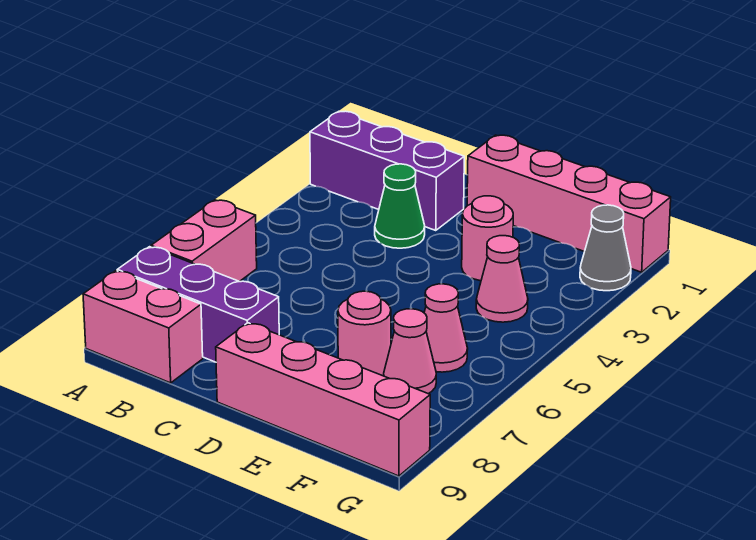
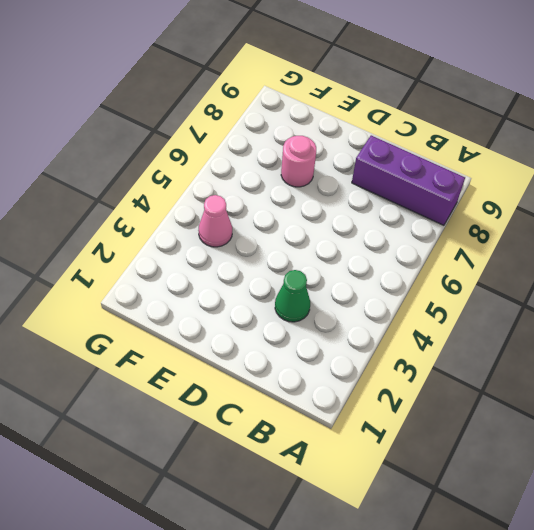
none -> purple 1x3 brick [310,111,464,230]
none -> pink 1x2 brick [151,200,257,282]
none -> pink 1x2 brick [83,271,203,383]

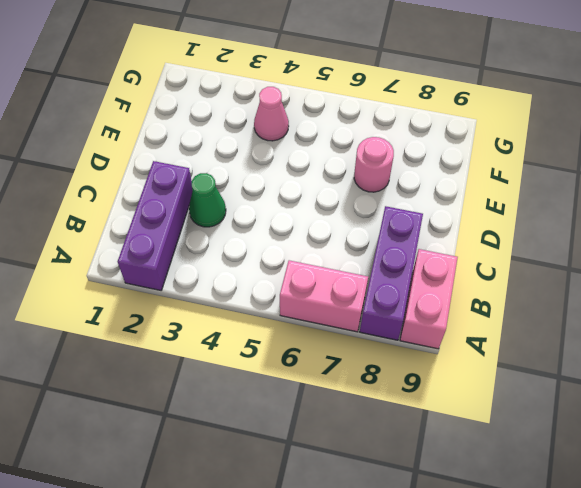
none -> pink 1x4 brick [467,135,671,272]
none -> pink 1x4 brick [216,323,430,476]
none -> pink 1x1 round brick [462,196,513,281]

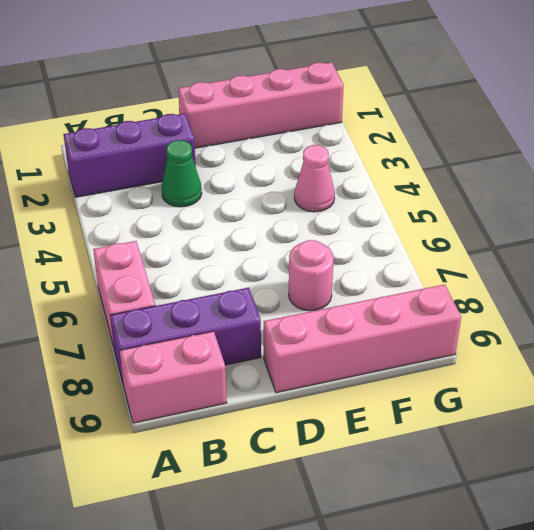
none -> pink 1x1 round brick [462,196,513,281]
none -> pink 1x1 cone [424,284,468,372]
none -> pink 1x1 cone [384,309,436,394]

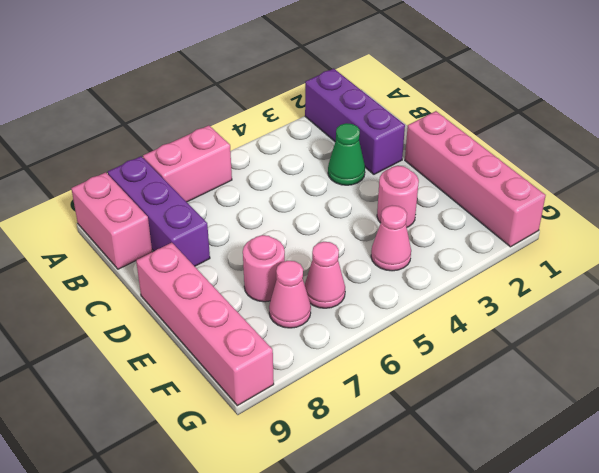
none -> grey 1x1 cone [580,205,631,291]

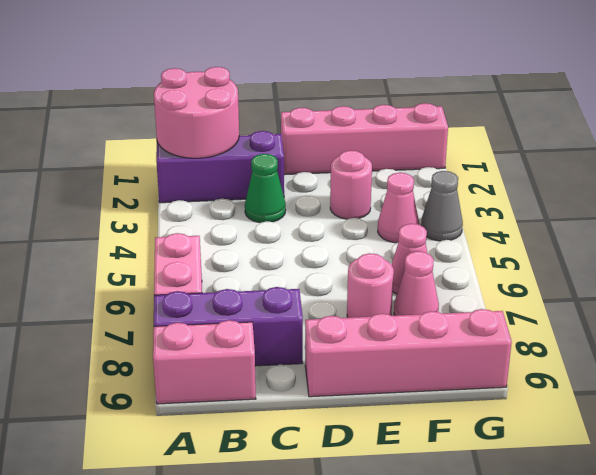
pink 2x2 round brick [154,67,239,158] -> none
grey 1x1 cone [421,171,463,241] -> grey 1x1 cone moved to [580,205,631,291]

